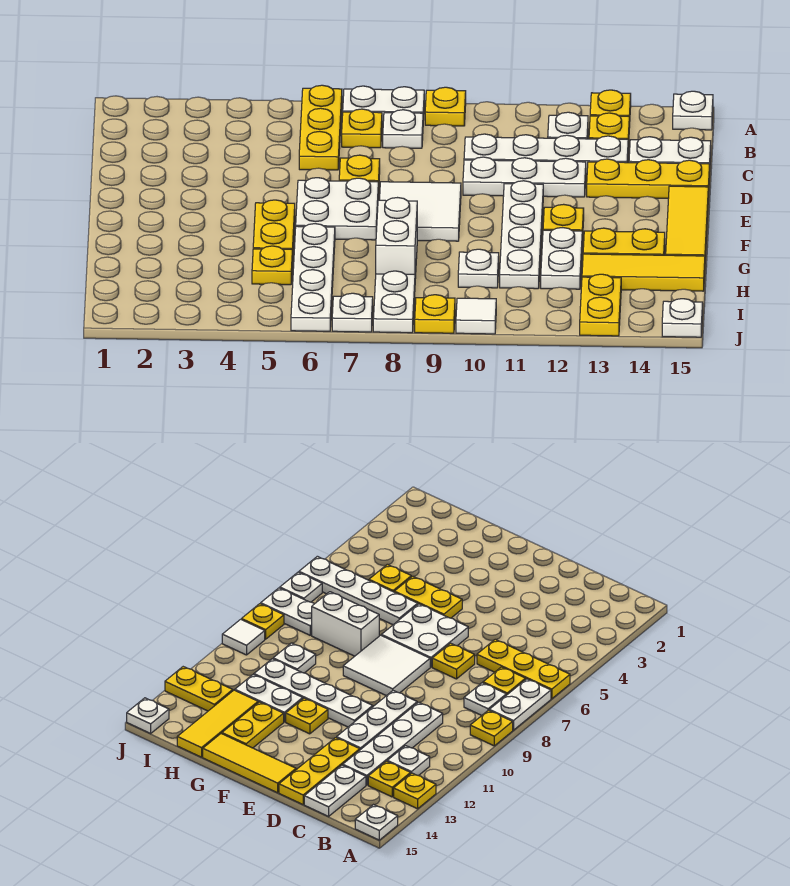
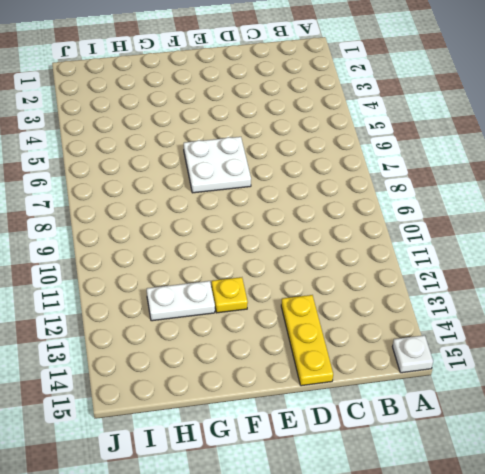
none -> yellow 1x3 plate [299,85,342,170]
none -> white 1x2 plate [343,86,424,125]
none -> yellow 1x1 plate [425,87,466,126]
none -> yellow 1x1 plate [590,90,631,128]

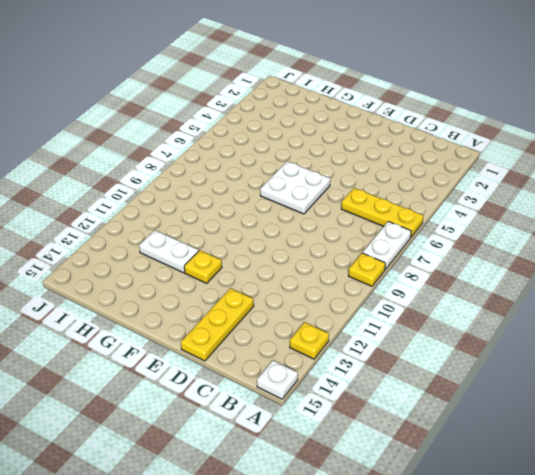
none -> yellow 1x1 plate [342,109,382,148]
none -> white 1x1 plate [383,110,423,148]
none -> white 1x1 plate [548,112,588,139]
none -> yellow 1x1 plate [589,113,629,147]

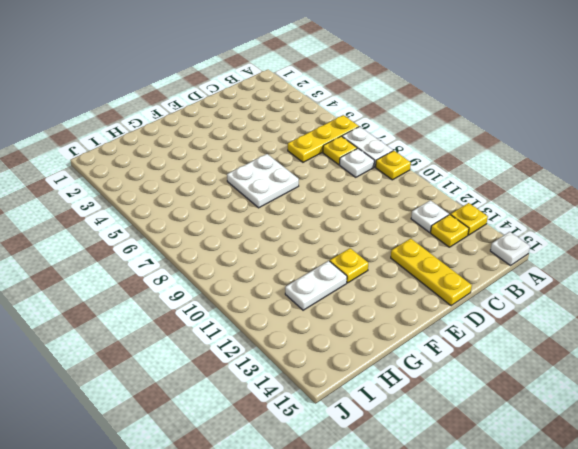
none -> white 1x4 plate [464,134,628,174]
none -> white 1x2 plate [629,137,711,164]
none -> yellow 1x1 plate [339,155,380,194]
none -> white 1x3 plate [463,157,586,197]

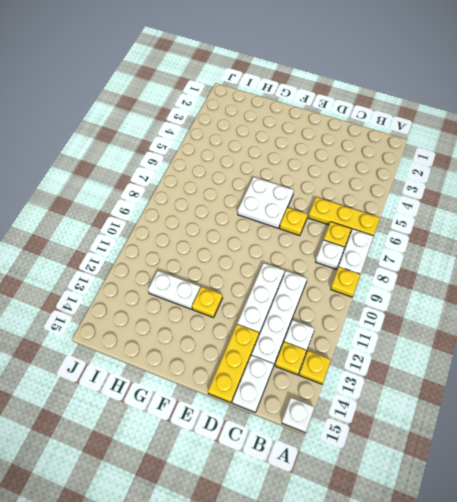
none -> white 2x2 tile [380,182,461,241]
none -> white 1x4 plate [500,181,543,289]
none -> yellow 1x3 tile [666,186,708,257]
none -> yellow 1x2 plate [253,200,295,261]

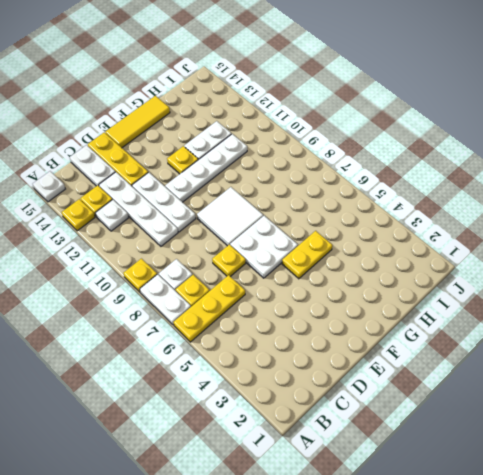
none -> white 1x4 plate [291,224,335,331]
none -> white 1x2 brick [376,198,417,279]
none -> yellow 1x2 plate [583,228,665,255]
none -> yellow 1x1 plate [252,246,292,285]

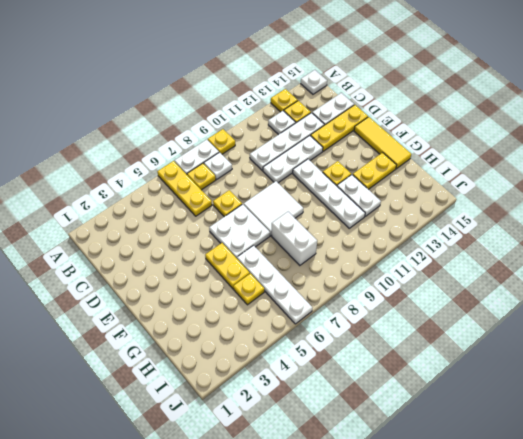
none -> white 1x1 plate [458,249,499,288]
none -> yellow 1x3 tile [582,254,705,291]
none -> white 1x2 plate [373,271,415,333]
none -> yellow 1x2 plate [580,274,621,336]

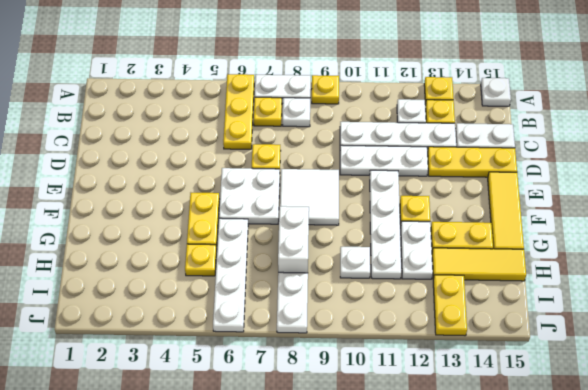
none -> white 1x1 plate [332,293,373,332]
none -> yellow 1x1 plate [415,295,455,333]
none -> white 1x1 tile [456,298,496,334]
none -> white 1x1 plate [662,299,703,337]

